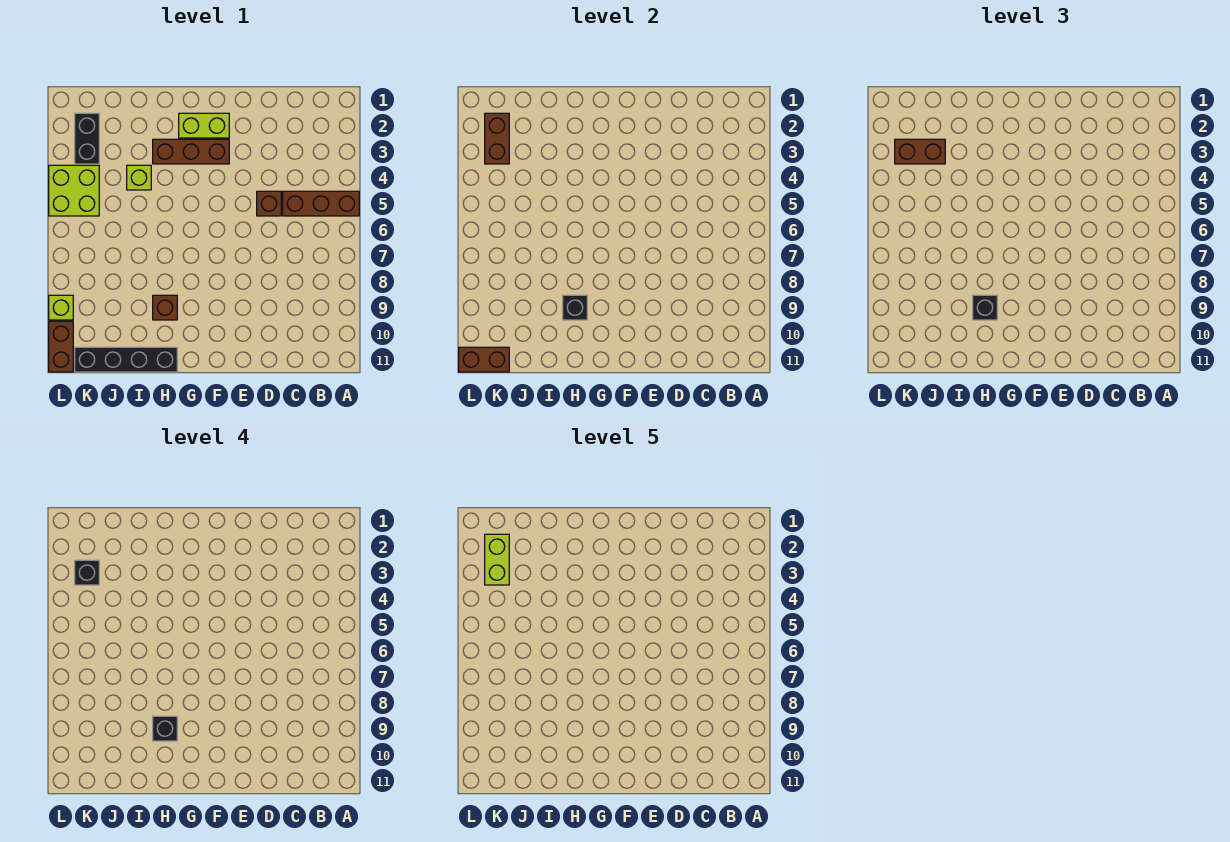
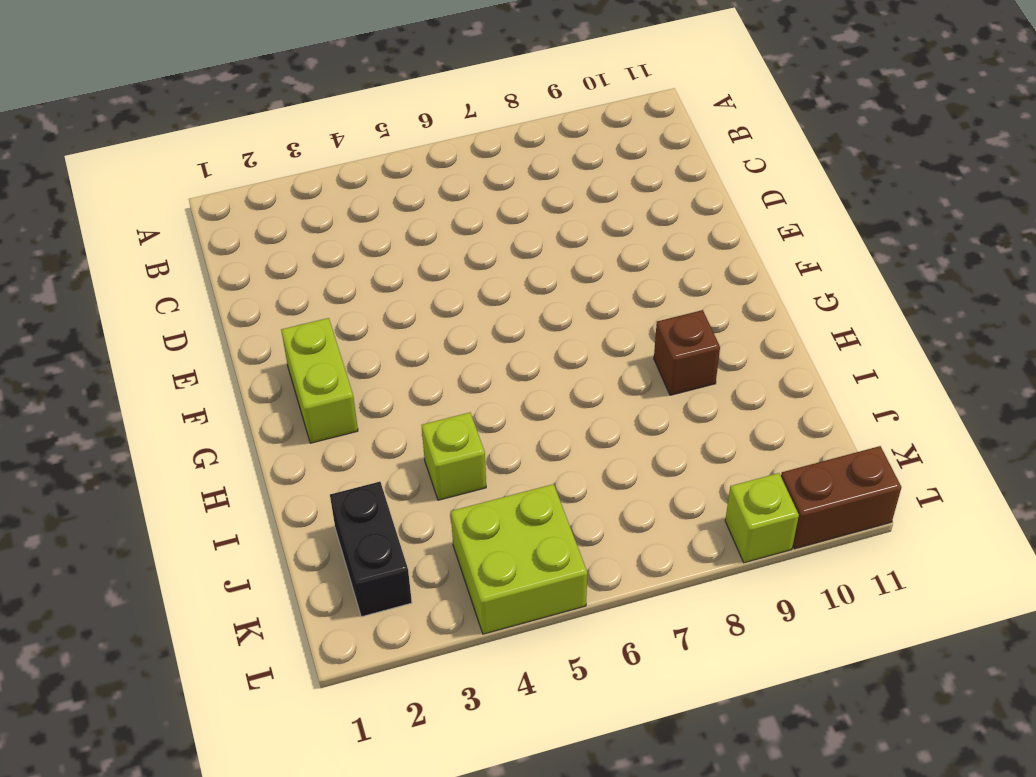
black 1x2 brick [330,482,412,617] -> black 1x2 brick turned to [75,113,99,164]
none -> brown 1x3 brick [283,191,359,216]
none -> brown 1x1 brick [257,191,281,216]
none -> brown 1x3 brick [153,139,229,164]

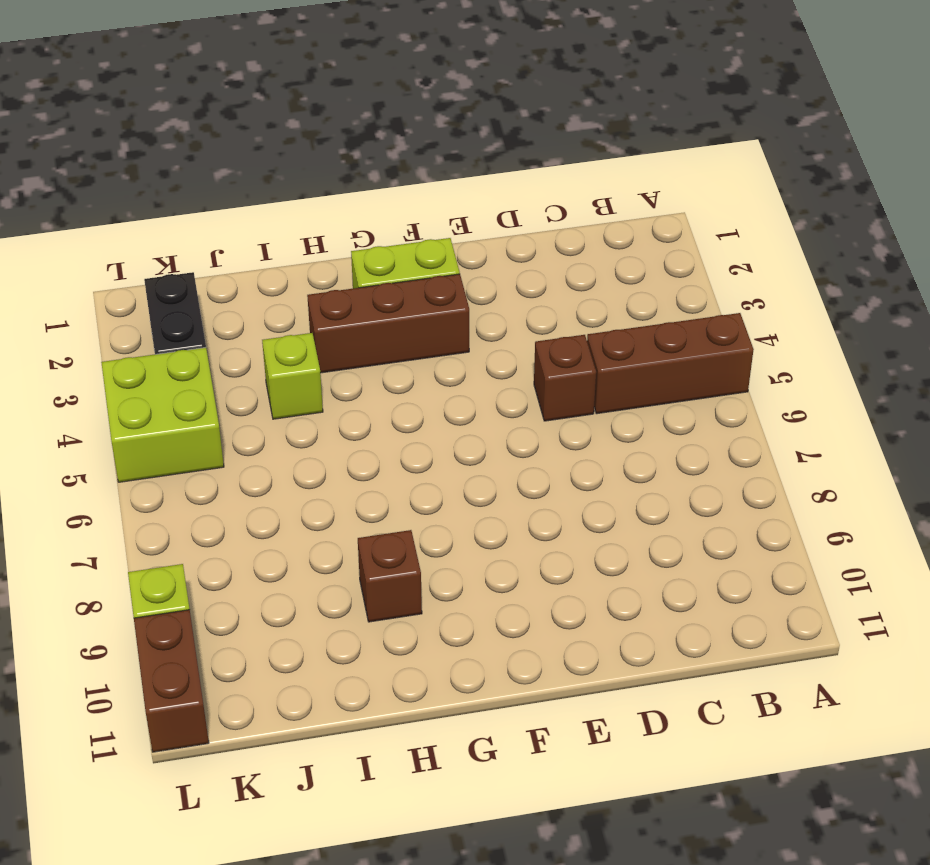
none -> black 1x4 brick [75,347,177,372]
none -> black 1x1 brick [563,295,587,320]
none -> brown 1x2 brick [485,113,509,164]

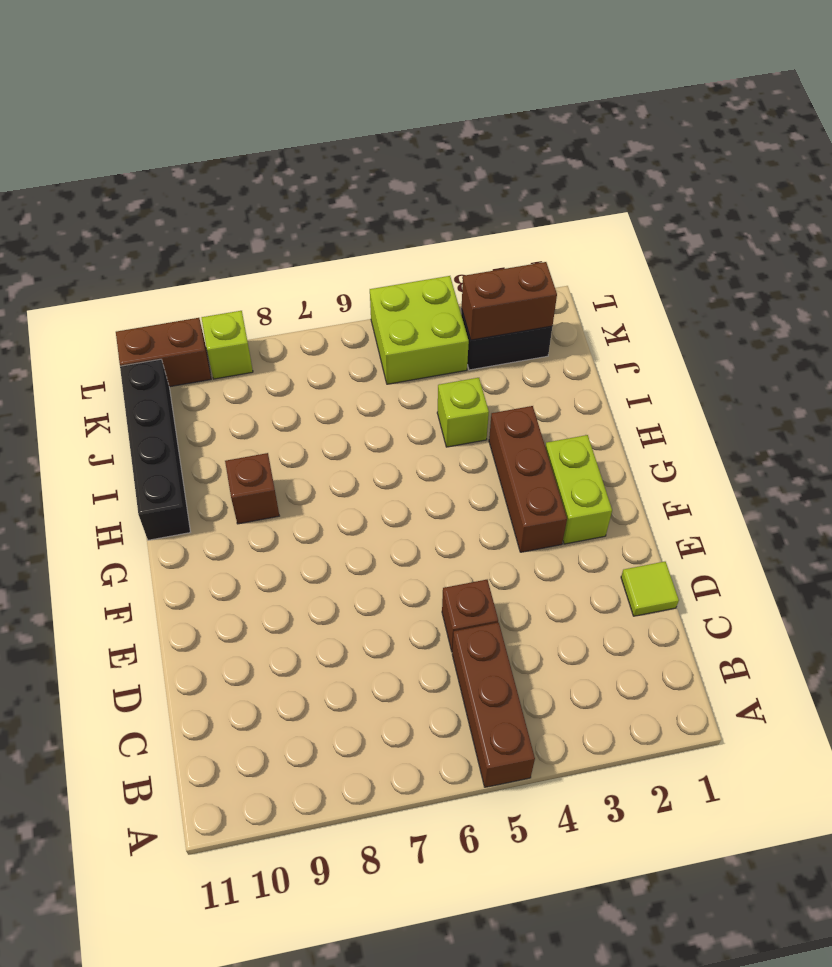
lime 1x1 tile [621,562,679,616] -> none
none -> black 1x1 brick [563,295,587,320]
none -> brown 1x2 brick [459,347,509,372]
none -> black 1x1 brick [973,295,997,320]

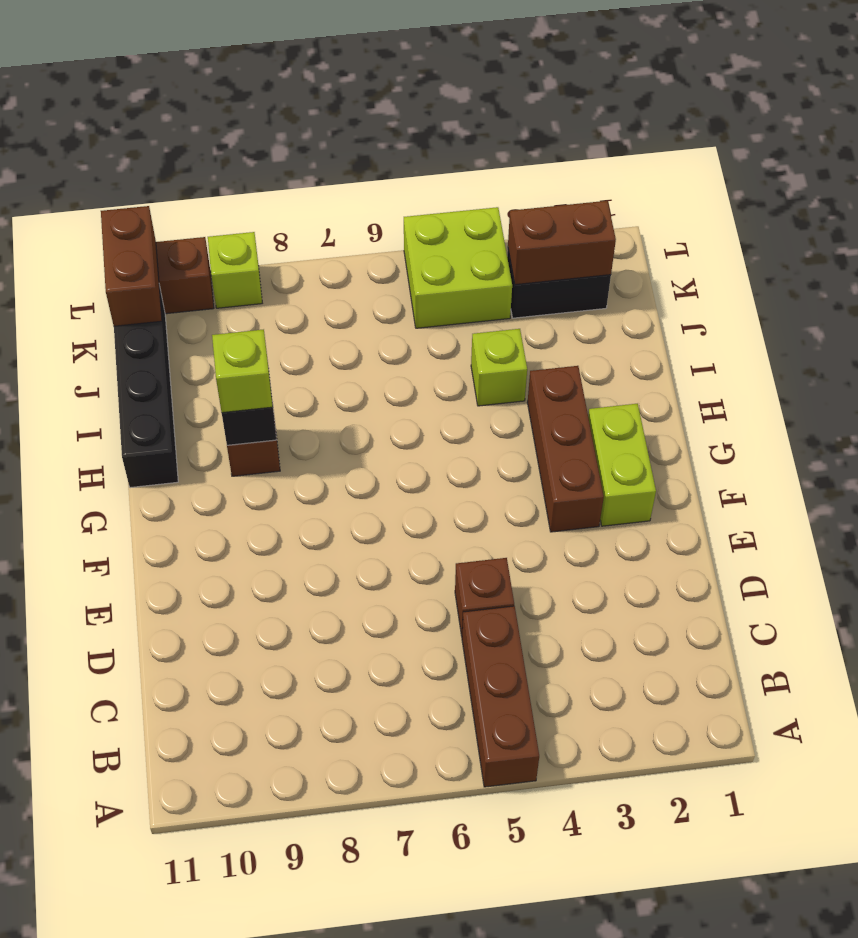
lime 1x1 brick [212,329,273,413] -> black 1x1 brick [973,295,997,320]
none -> brown 1x2 brick [895,139,945,164]
none -> black 1x1 brick [153,716,177,741]
none -> black 1x1 brick [75,560,99,585]

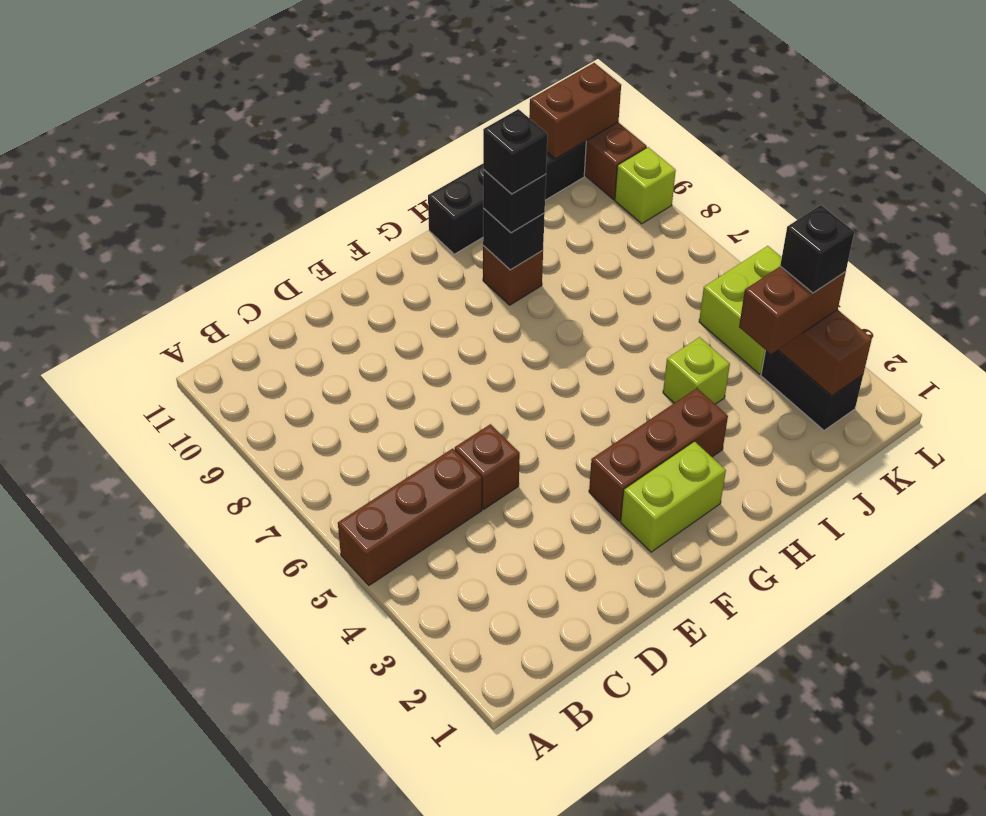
none -> lime 1x2 brick [485,534,509,585]

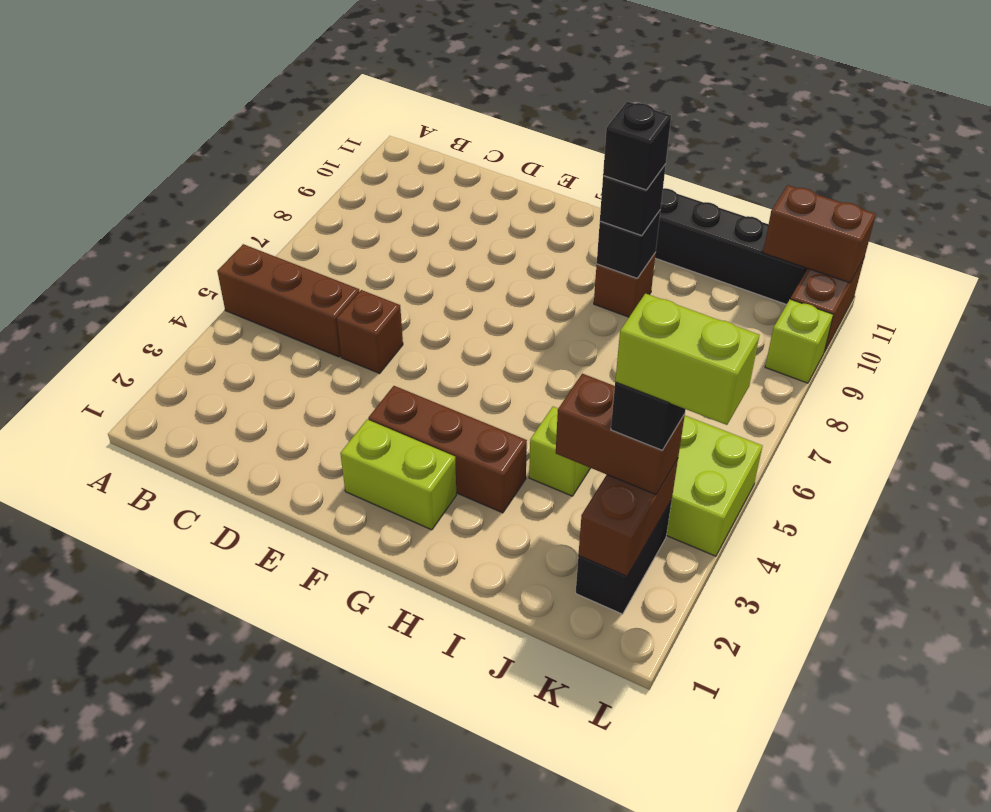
lime 1x2 brick [615,293,759,425] -> lime 1x2 brick turned to [485,534,509,585]

